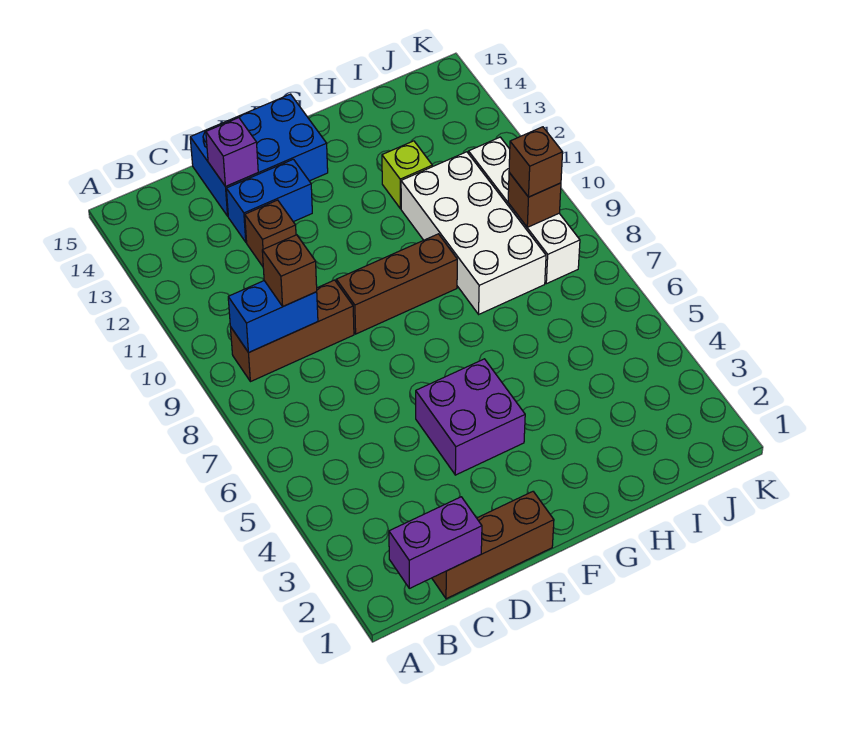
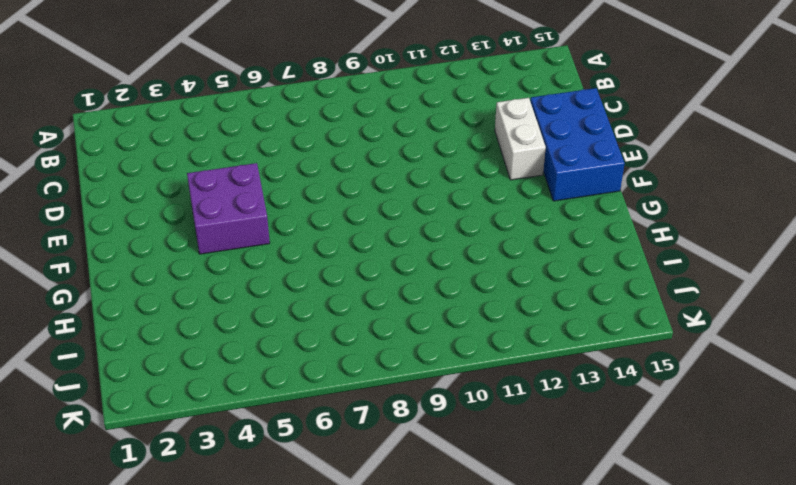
white 1x2 brick [495,98,546,180] -> blue 1x2 brick [226,159,312,242]
none -> brown 1x3 brick [230,280,354,382]
none -> brown 1x3 brick [432,492,554,599]
none -> brown 1x1 brick [245,200,296,266]

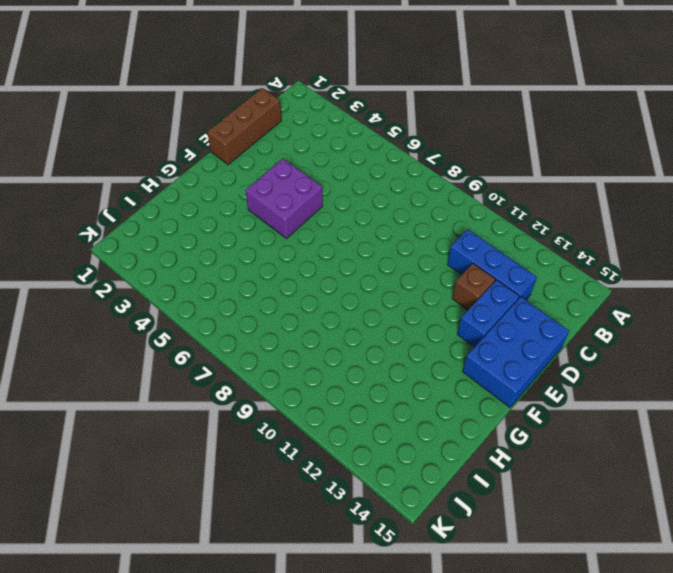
blue 1x3 brick [447,229,537,300] -> none
none -> brown 1x3 brick [230,280,354,382]
none -> brown 1x3 brick [336,234,457,334]
none -> white 2x4 brick [401,152,546,314]

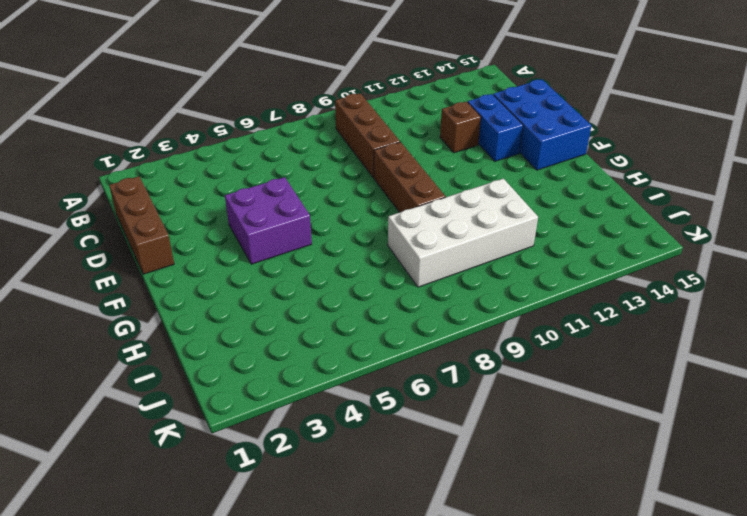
none -> lime 1x1 brick [382,141,432,209]
none -> white 1x4 brick [469,137,580,284]
none -> purple 1x2 brick [389,497,482,588]

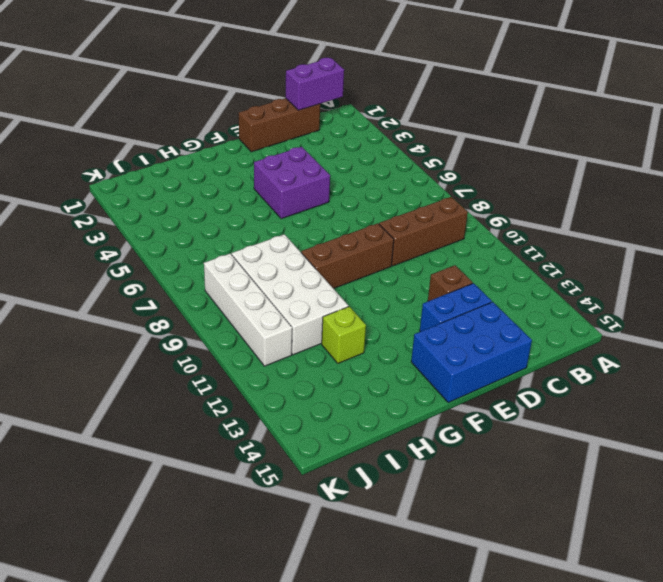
none -> blue 1x2 brick [228,281,318,353]
none -> purple 1x1 brick [206,118,258,187]
none -> brown 1x1 brick [508,173,561,227]

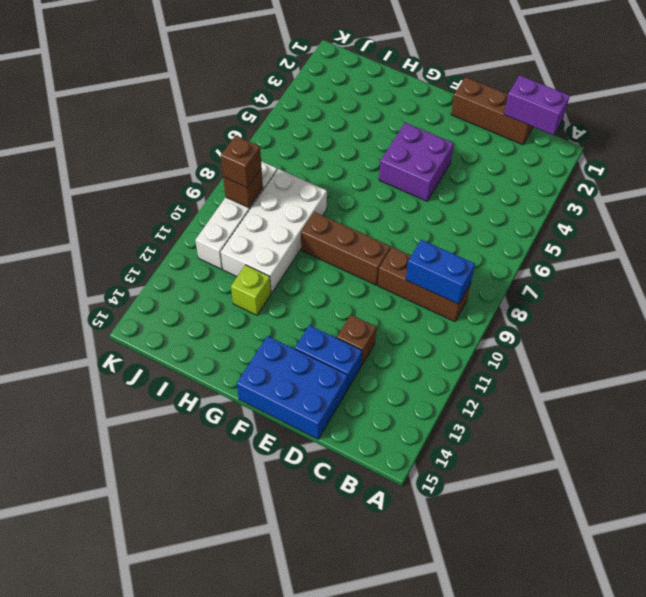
none -> purple 1x1 brick [206,118,258,187]
none -> brown 1x1 brick [262,235,317,306]

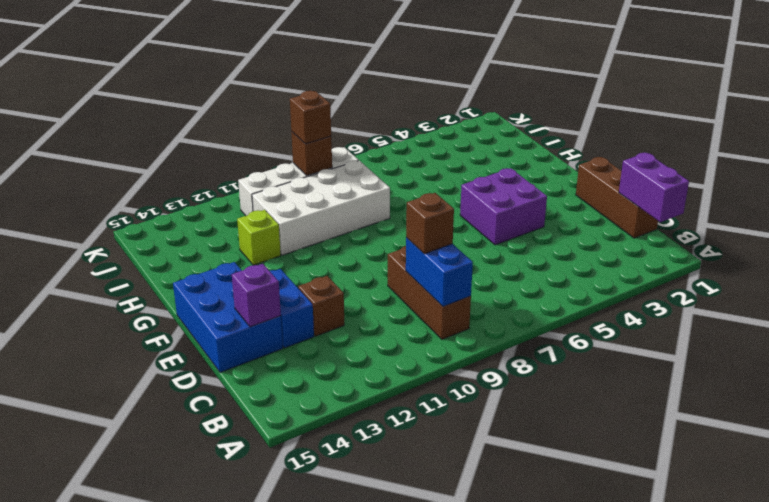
none -> brown 1x3 brick [336,234,457,334]

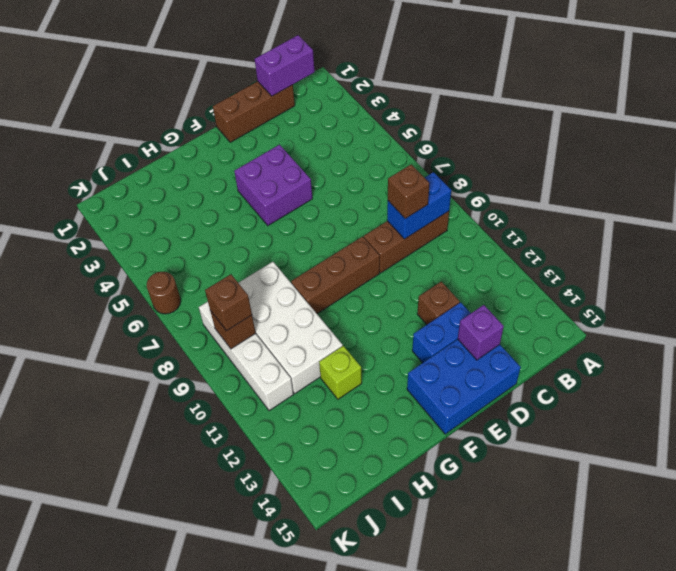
brown 1x1 round brick [147,272,181,314] -> none

